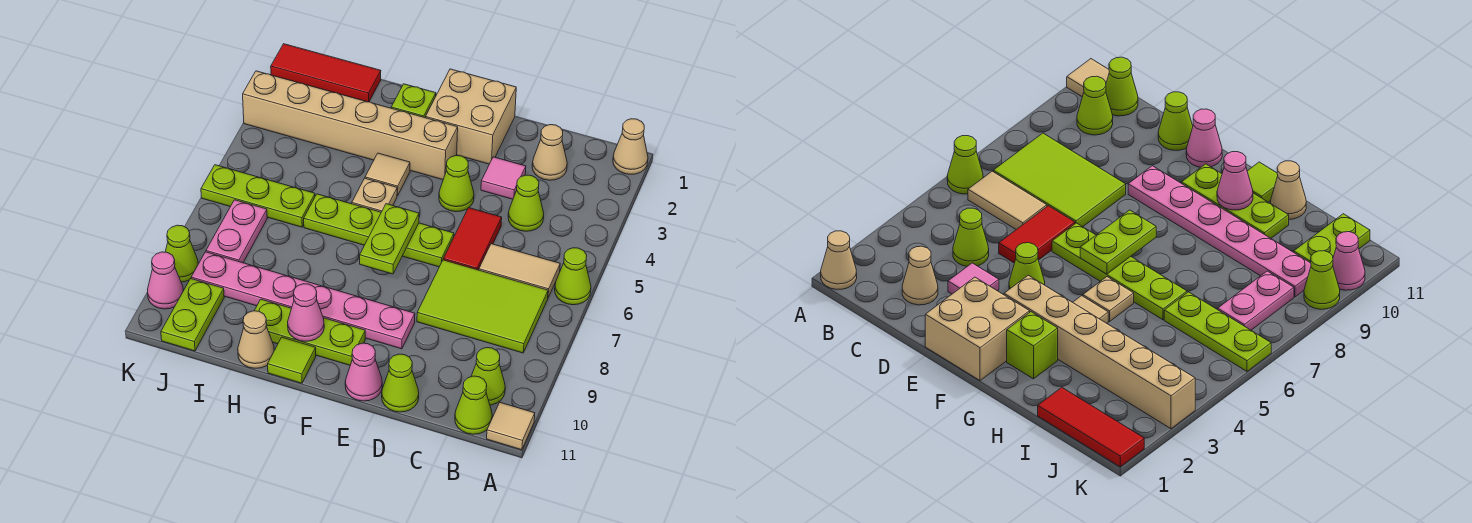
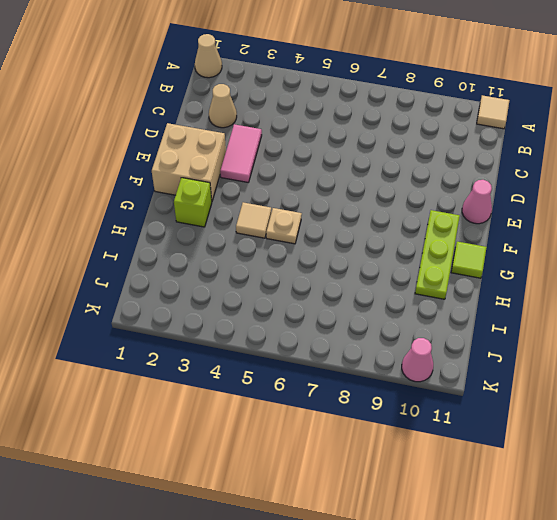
pink 1x2 tile [220,124,262,182] -> pink 1x1 tile [481,157,526,199]
none -> lime 1x1 cone [555,248,591,305]
none -> tan 1x2 tile [479,244,560,297]
none -> lime 2x3 tile [417,260,548,353]
none -> lime 1x1 cone [471,348,505,405]

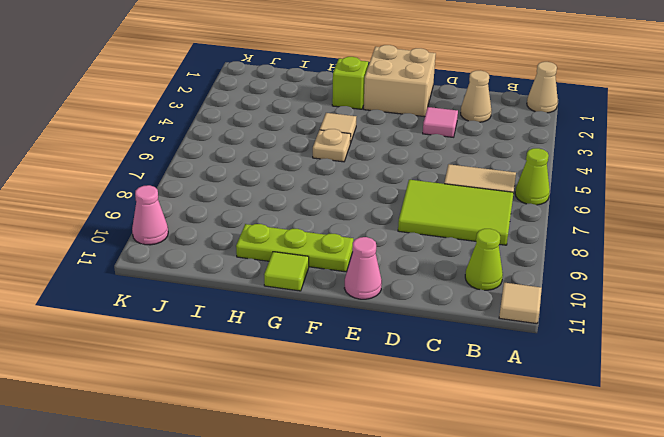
none -> lime 1x1 cone [455,376,492,434]
none -> lime 1x1 cone [508,175,544,231]
none -> red 1x2 tile [443,208,502,270]
none -> lime 1x1 cone [382,354,419,412]

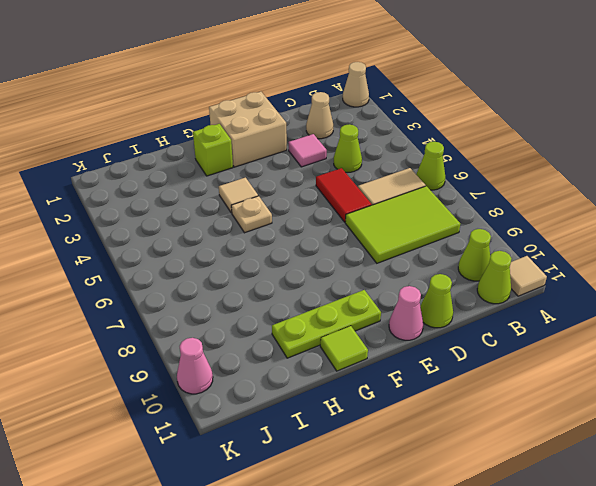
none -> lime 1x1 cone [439,156,474,212]
none -> lime 1x4 plate [304,194,454,267]
none -> pink 1x6 plate [191,252,415,349]
none -> tan 1x6 brick [243,71,458,180]

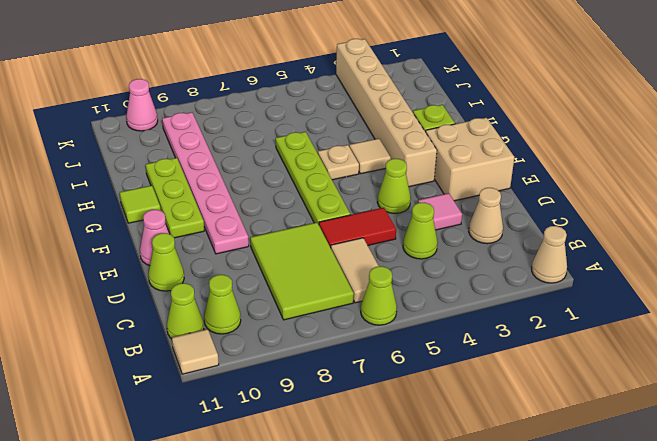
none -> tan 1x1 cone [238,311,274,368]
none -> red 1x3 tile [271,44,381,102]
none -> lime 1x3 plate [201,165,315,227]
none -> pink 1x2 plate [206,200,267,263]

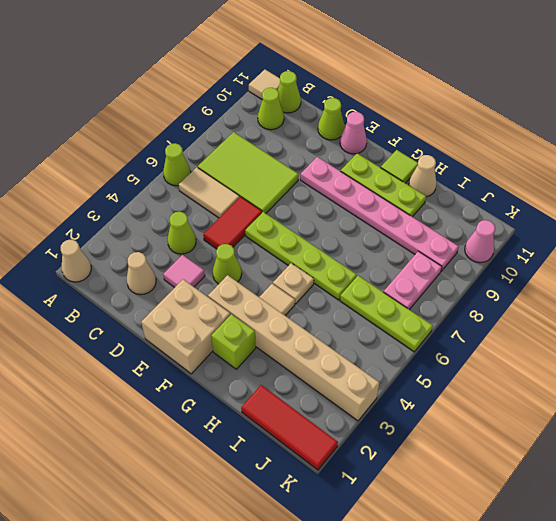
none -> lime 1x2 plate [161,279,224,351]
none -> lime 1x1 cone [165,225,198,282]
none -> lime 1x2 plate [360,204,419,274]
none -> pink 1x1 cone [288,284,324,341]

